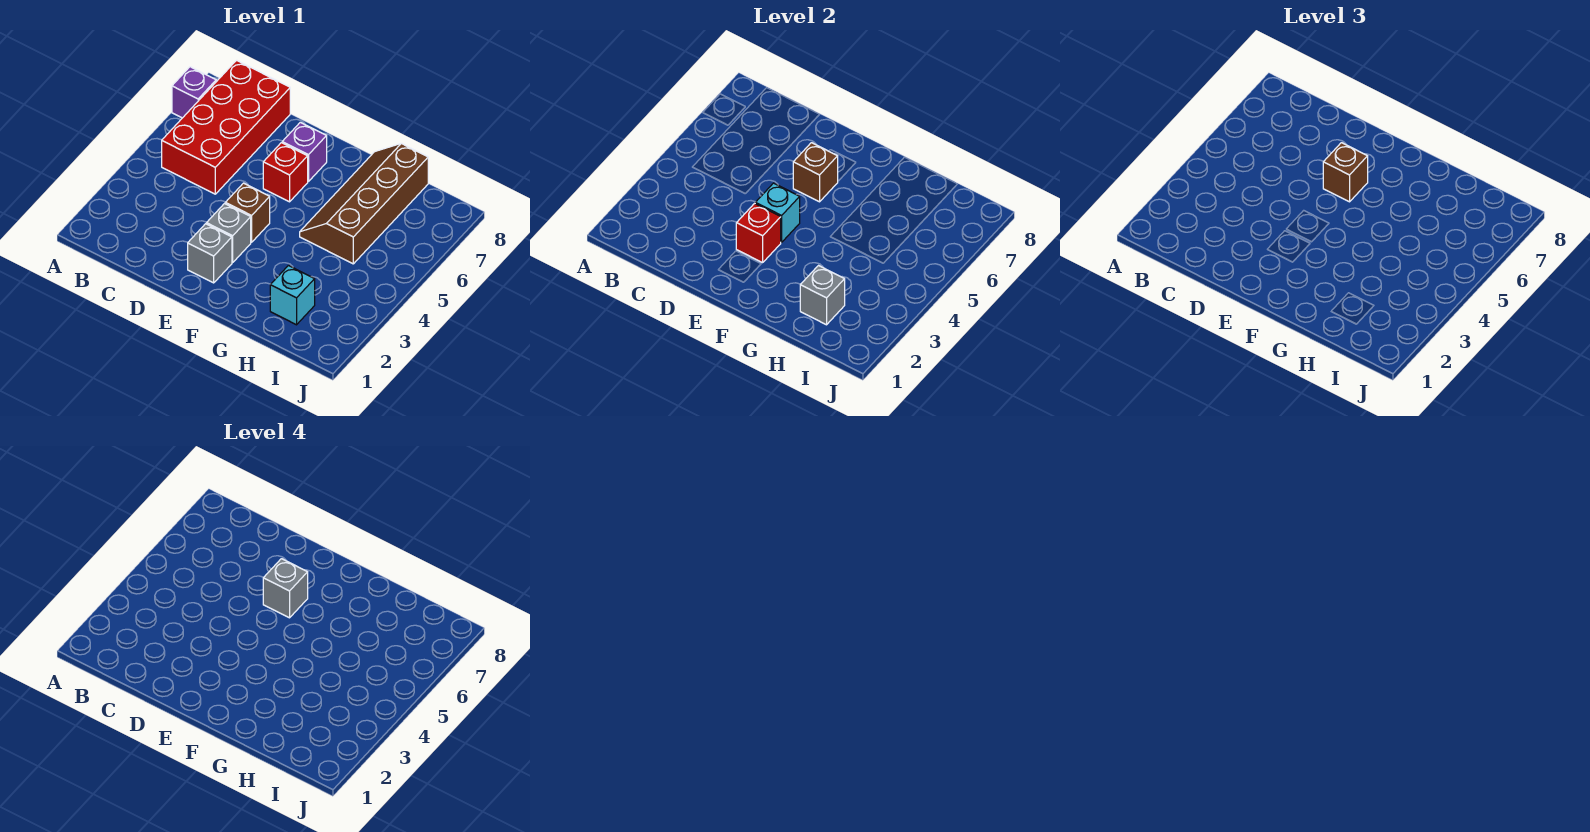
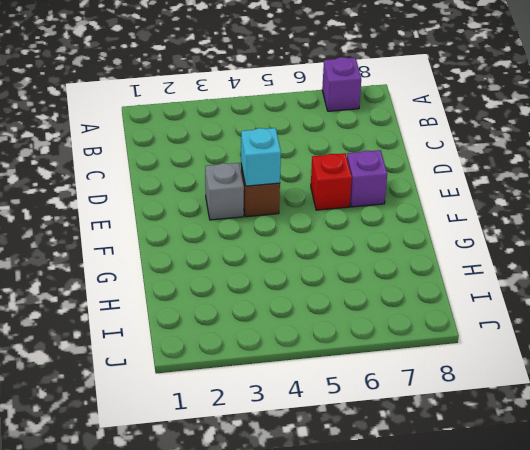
none -> red 2x4 brick [162,60,290,194]
none -> grey 1x1 brick [188,224,232,283]
none -> brown 2x4 slope [300,143,428,264]

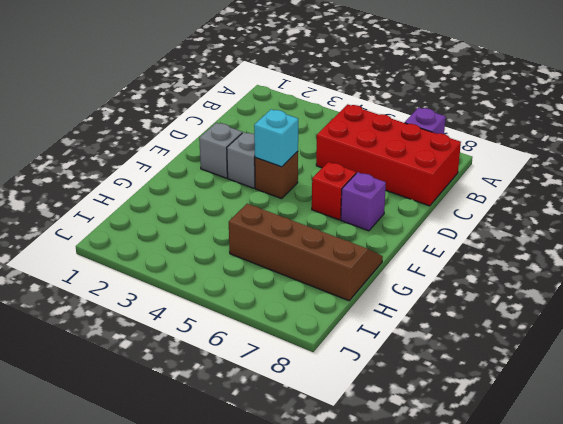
none -> cyan 1x1 brick [270,266,315,325]
none -> red 1x1 brick [736,204,781,263]
none -> brown 1x1 brick [793,143,838,202]

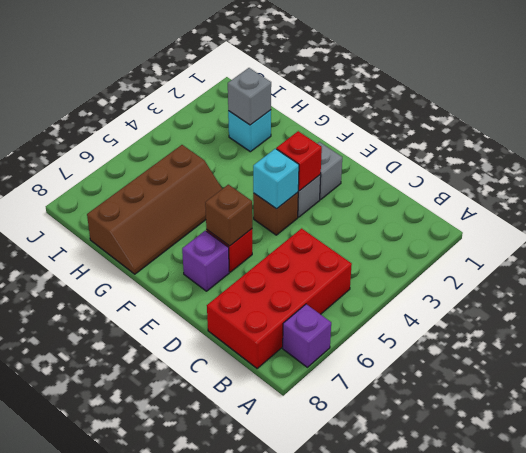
none -> brown 1x1 brick [1323,143,1368,202]
none -> grey 1x1 brick [263,559,308,618]

